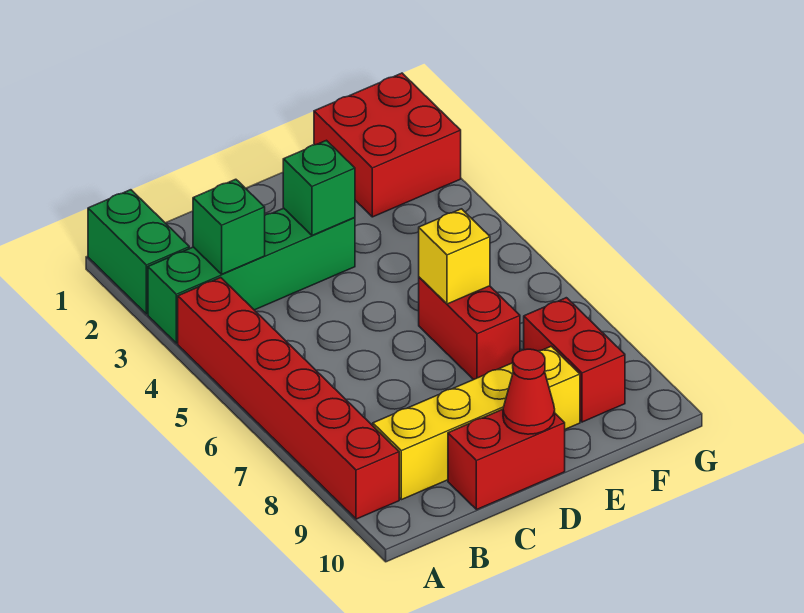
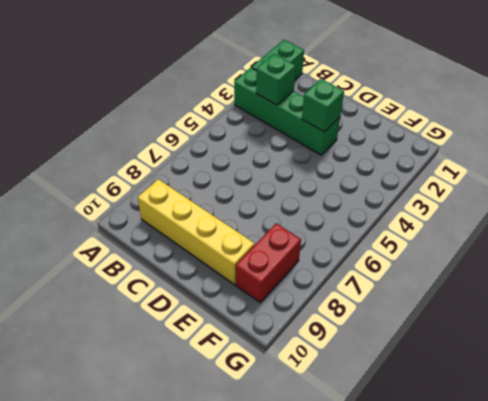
none -> red 1x6 brick [178,278,399,519]
none -> red 1x2 brick [448,409,565,510]
none -> red 1x2 brick [419,277,520,380]

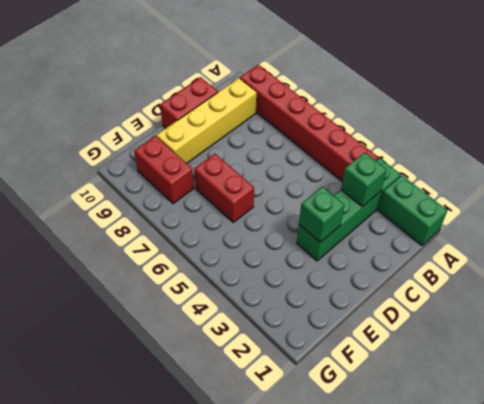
none -> red 2x2 brick [314,73,461,217]
none -> red 1x1 cone [503,349,555,434]
none -> yellow 1x1 brick [419,209,490,304]

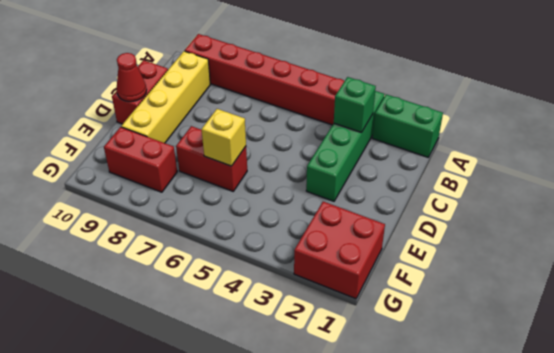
none -> green 1x1 brick [283,140,355,235]

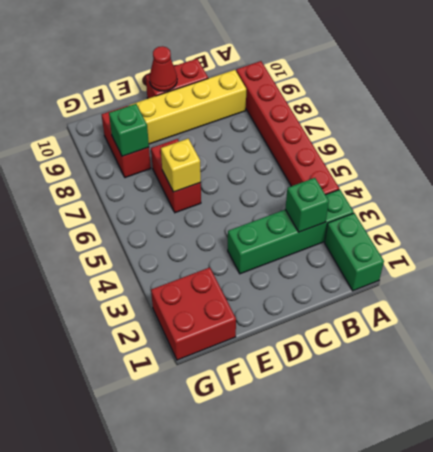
green 1x1 brick [109,104,149,156] -> green 1x1 brick moved to [283,140,355,235]

